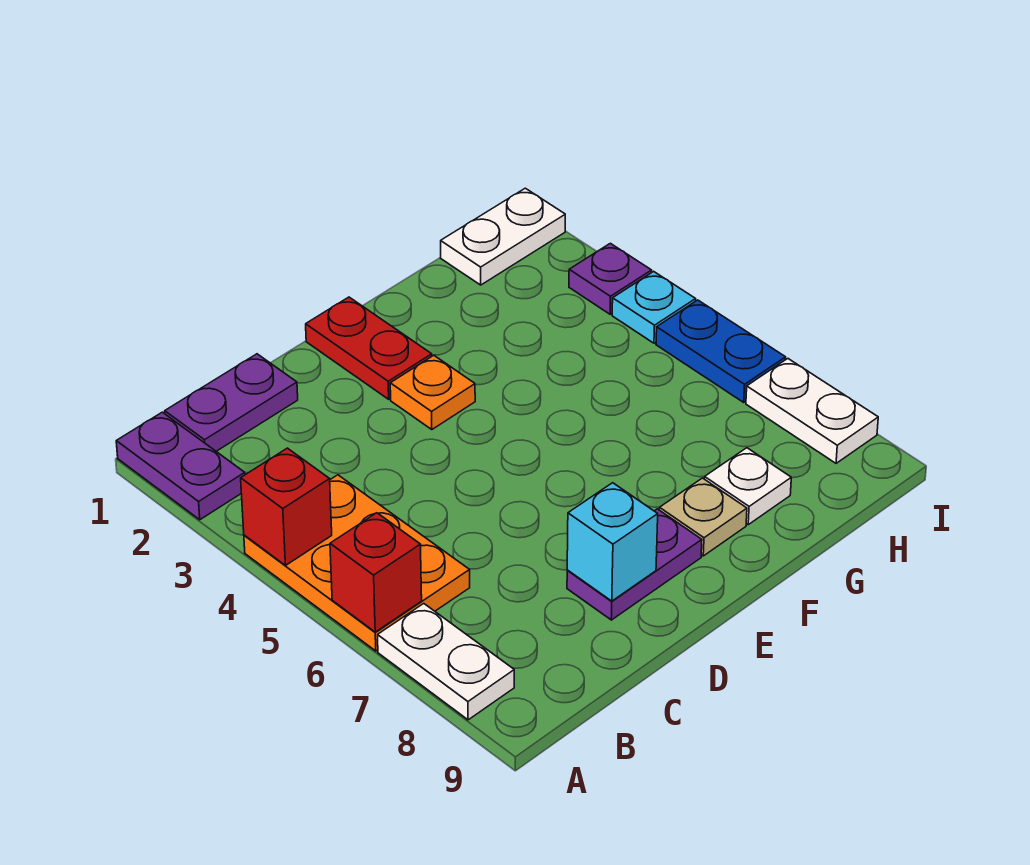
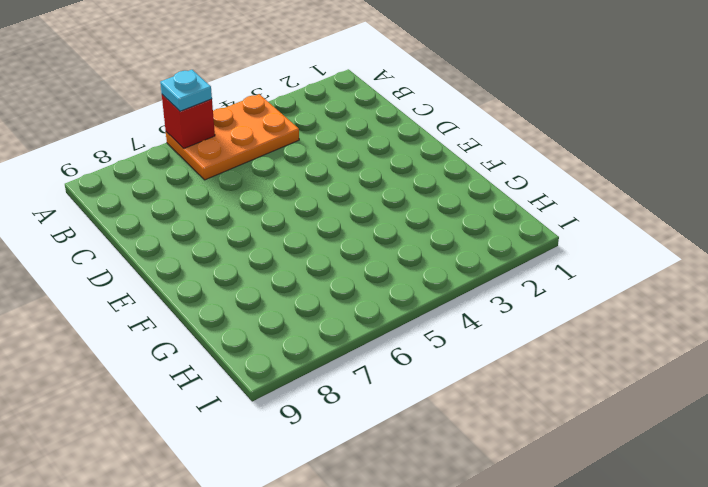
cyan 1x1 plate [160,70,212,111] -> cyan 1x1 plate moved to [612,271,696,343]
none -> purple 1x2 plate [116,412,245,520]
none -> white 1x2 plate [378,604,514,720]
none -> purple 1x2 plate [165,354,298,451]

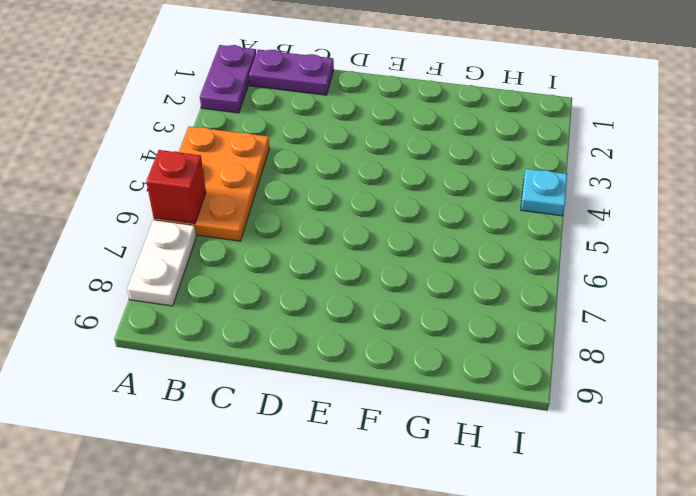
none -> purple 1x2 plate [567,509,702,620]
none -> red 1x2 plate [306,297,432,399]
none -> orange 1x1 plate [390,355,475,430]

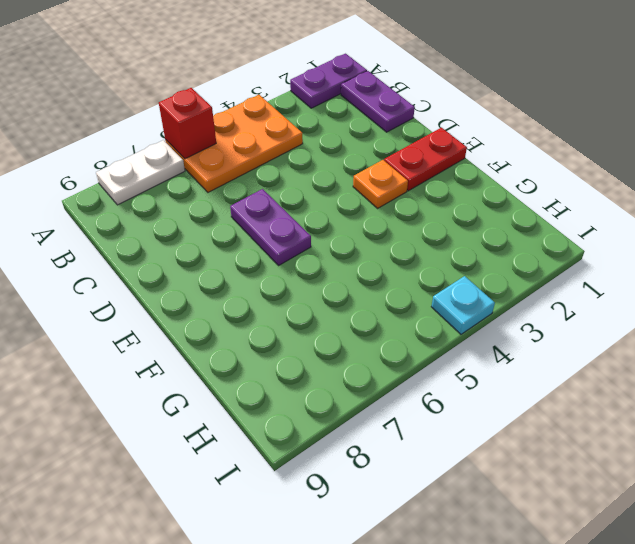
purple 1x2 plate [230,189,311,266] -> purple 1x2 plate moved to [567,509,702,620]
none -> tan 1x1 plate [659,478,747,556]
none -> white 1x1 plate [705,448,791,524]
none -> white 1x2 plate [441,188,565,285]

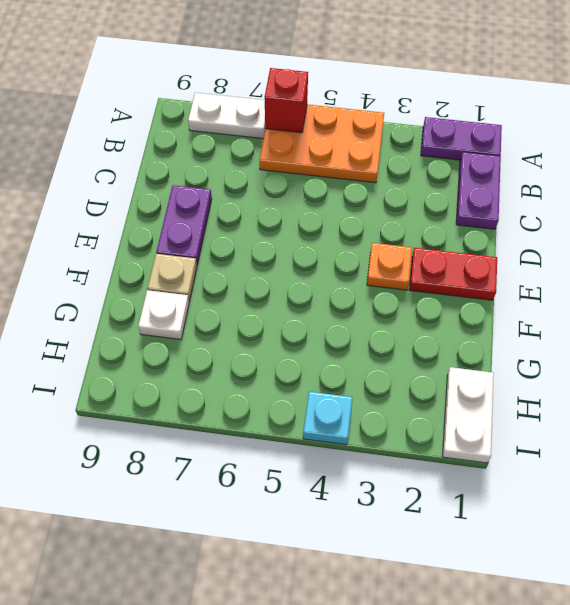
none -> purple 1x1 plate [569,243,652,314]
none -> blue 1x2 plate [656,300,786,402]
none -> white 1x2 plate [746,359,878,463]

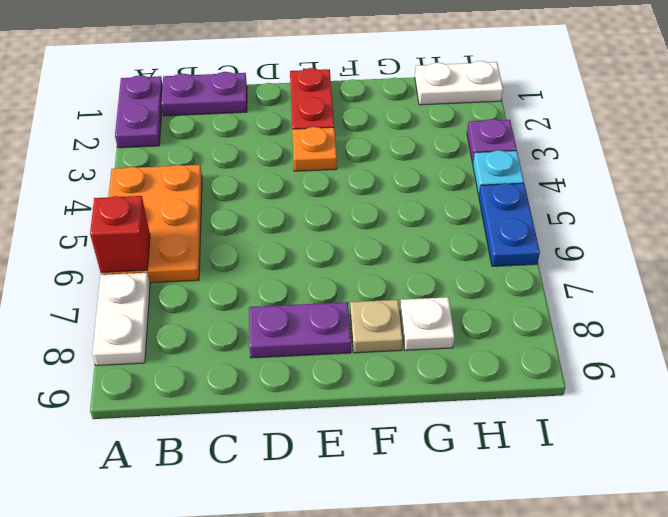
none -> white 1x2 plate [746,359,878,463]
none -> red 1x1 brick [241,448,332,565]
none -> cyan 1x1 brick [567,483,658,601]

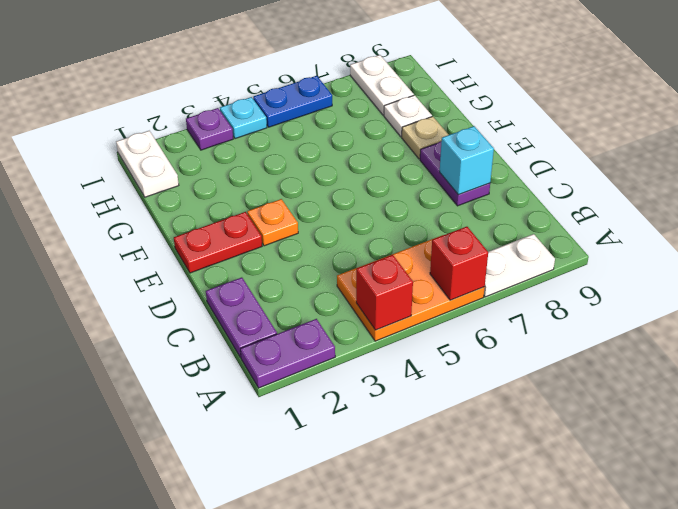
white 1x2 plate [350,55,414,115] -> white 1x2 plate turned to [746,359,878,463]

